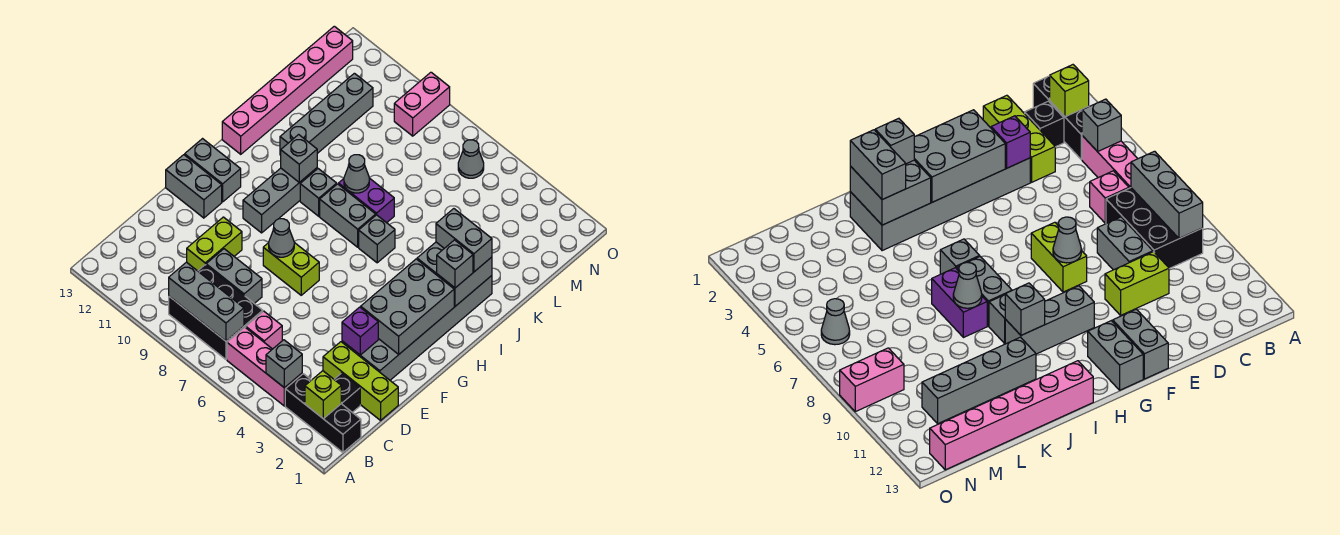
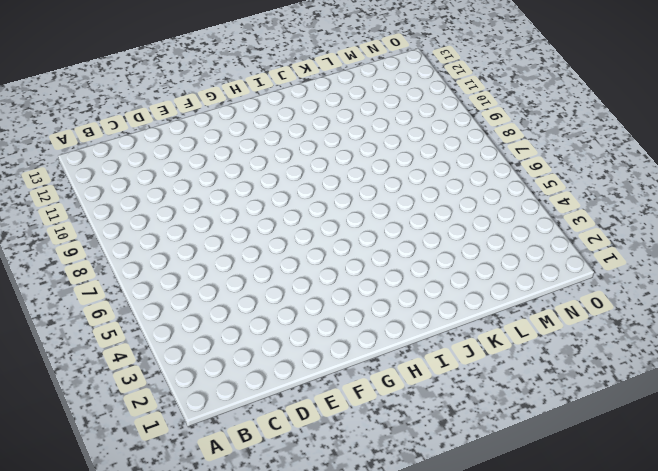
none -> black 1x3 brick [285,374,361,452]
none -> pink 1x3 brick [227,327,302,406]
none -> black 2x3 brick [169,265,263,359]
none -> black 1x1 brick [334,373,360,413]

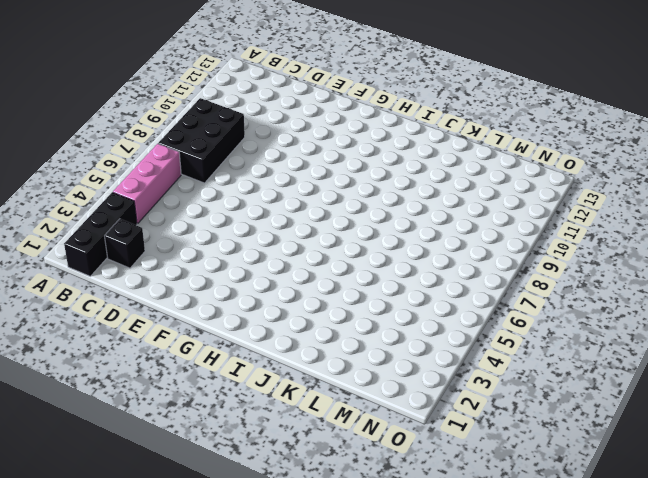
none -> pink 1x1 brick [246,311,282,349]
none -> lime 1x3 brick [323,342,398,420]
none -> grey 1x2 brick [206,249,262,303]
none -> lime 1x2 brick [187,217,242,271]

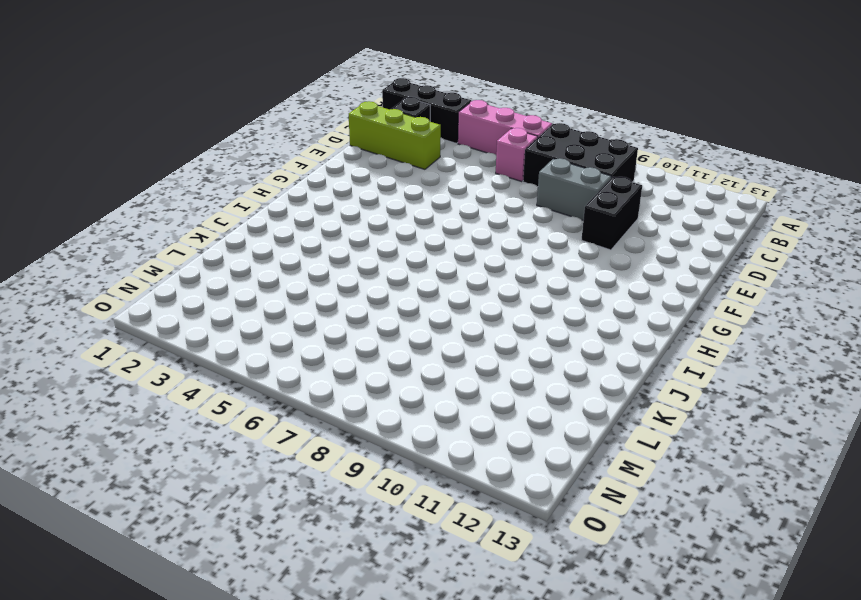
black 1x2 brick [581,177,642,250] -> lime 1x2 brick [187,217,242,271]
none -> grey 2x6 brick [342,276,492,380]
none -> lime 1x2 brick [263,243,319,295]
none -> grey 1x2 brick [166,155,222,218]
none -> grey 1x3 brick [243,168,317,233]

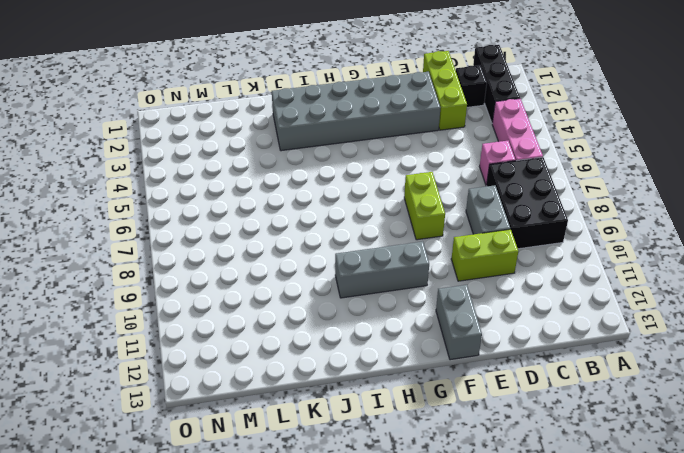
none -> grey 1x2 brick [185,139,241,202]
none -> grey 1x1 brick [359,215,395,263]
none -> grey 1x2 brick [320,184,376,247]
none -> grey 1x1 brick [300,169,337,216]

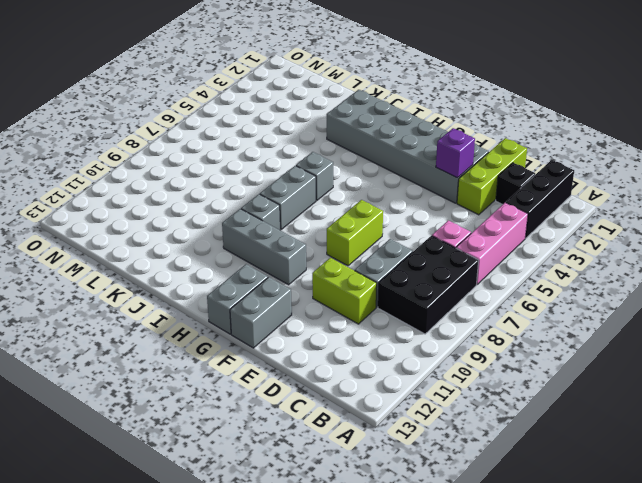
none -> pink 1x6 brick [222,26,353,154]
none -> purple 1x2 brick [339,178,394,223]
none -> grey 1x4 brick [280,73,373,155]
none -> grey 1x1 cone [458,140,484,178]

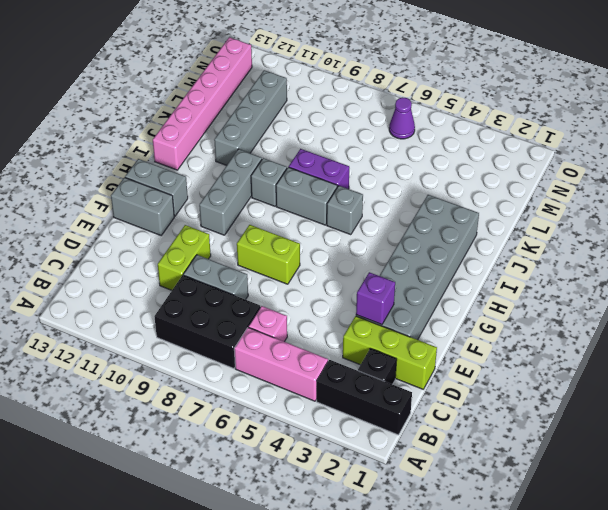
purple 1x1 cone [389,97,415,139] -> grey 1x1 cone [458,140,484,178]
none -> pink 1x2 brick [394,72,450,136]
none -> lime 1x1 brick [305,371,341,419]
none -> grey 1x1 brick [266,340,302,388]
none -> grey 1x3 brick [169,262,244,341]

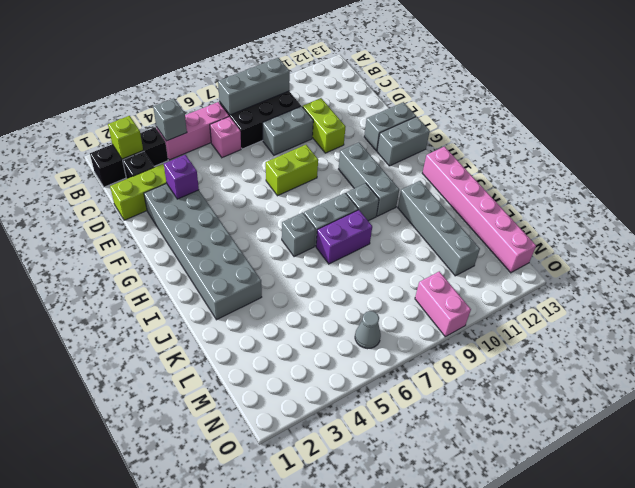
none -> grey 2x3 brick [361,259,454,355]
none -> grey 1x1 cone [269,219,294,257]
none -> grey 2x2 brick [417,242,492,306]
none -> grey 1x1 brick [281,135,317,182]

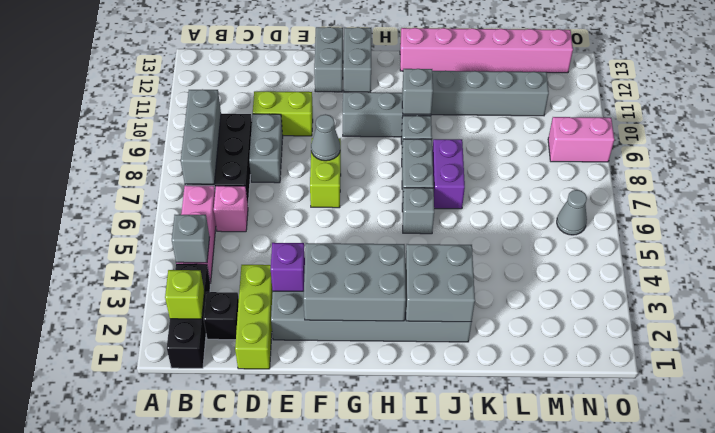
none -> grey 1x1 cone [344,155,369,193]
none -> grey 1x1 brick [437,240,473,288]
none -> grey 1x2 brick [436,209,492,272]

